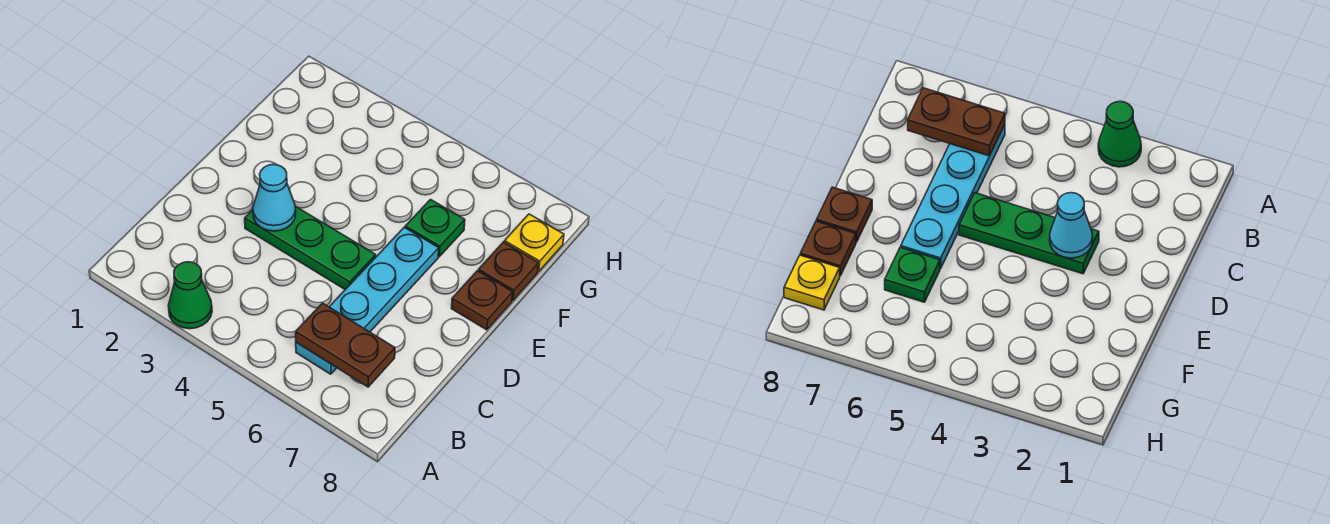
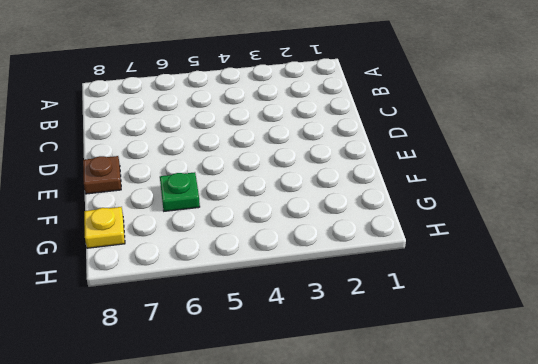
none -> green 1x1 cone [168,262,212,329]
none -> cyan 1x4 plate [296,227,439,374]

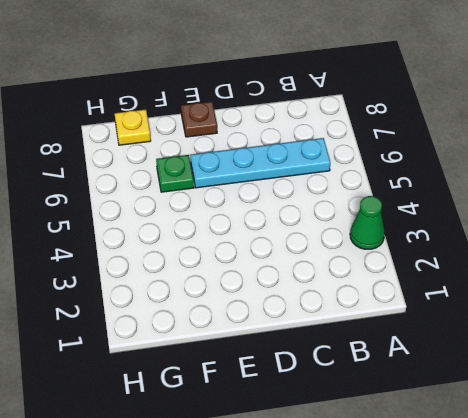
none -> green 1x3 plate [245,206,376,289]
none -> brown 1x1 plate [478,242,539,300]

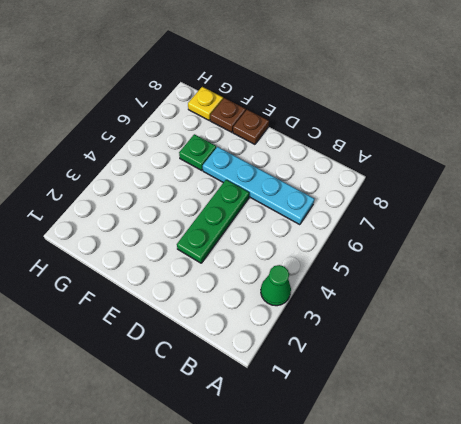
none -> brown 1x2 plate [296,303,395,387]
none -> cyan 1x1 cone [253,164,296,231]

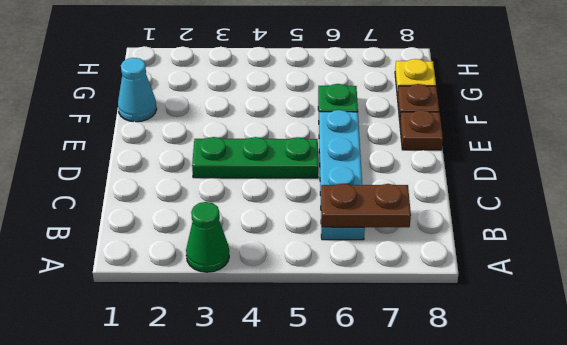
cyan 1x1 cone [118,58,157,122] -> cyan 1x1 cone moved to [253,164,296,231]

